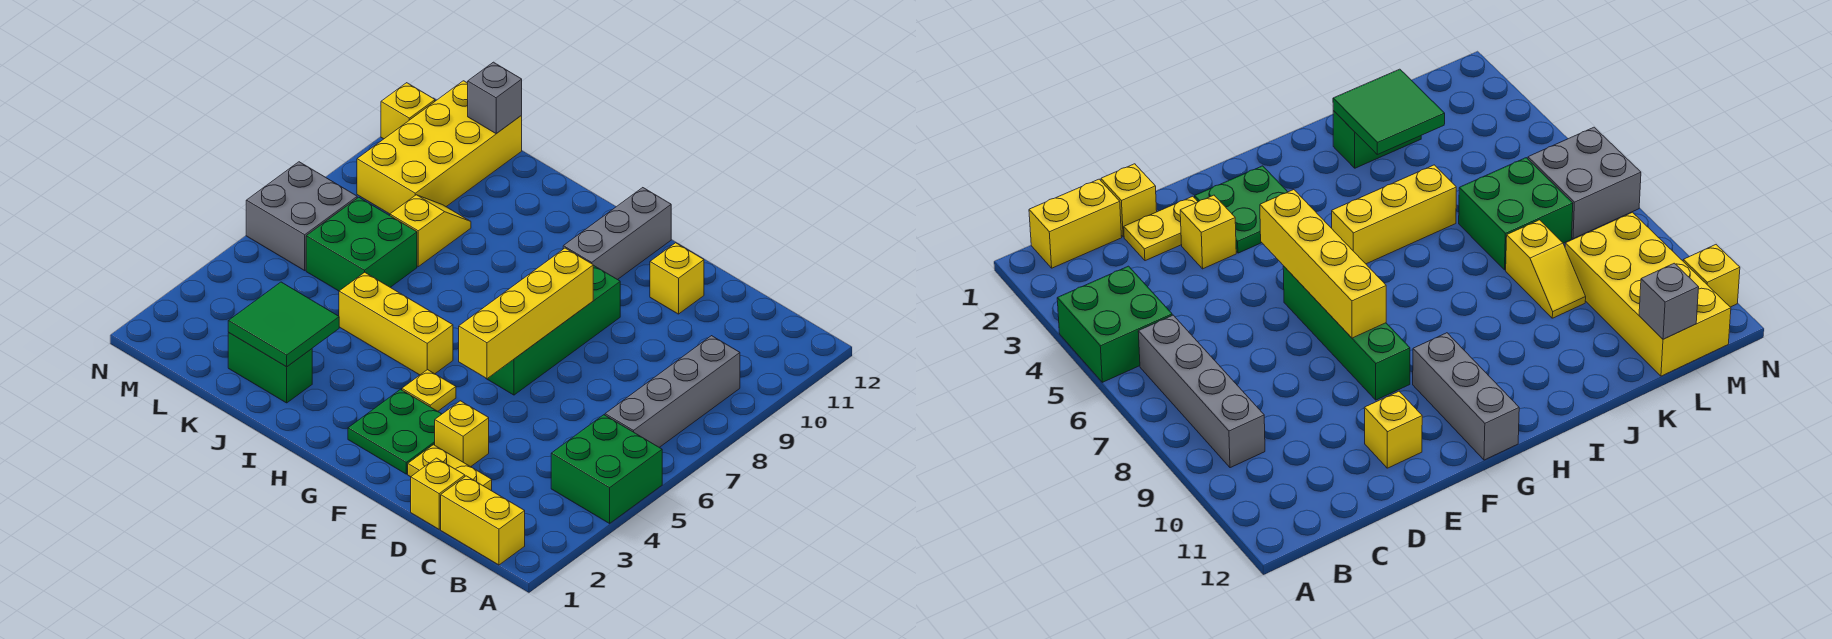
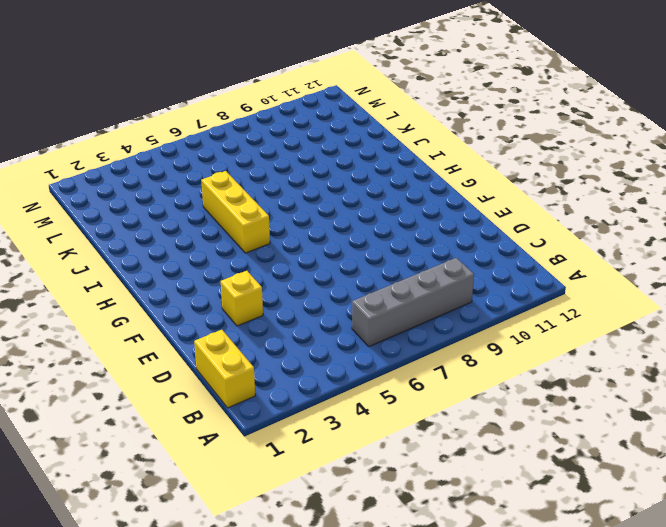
none -> green 2x2 brick [551,415,662,523]
none -> yellow 1x1 brick [411,458,465,529]
none -> yellow 1x2 plate [408,445,492,491]

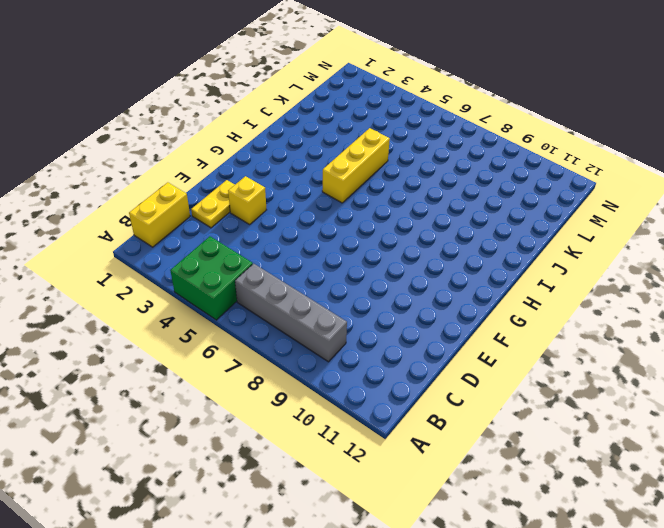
none -> yellow 1x1 brick [411,458,465,529]
none -> yellow 1x1 brick [650,243,704,314]
none -> green 2x2 plate [348,389,441,474]

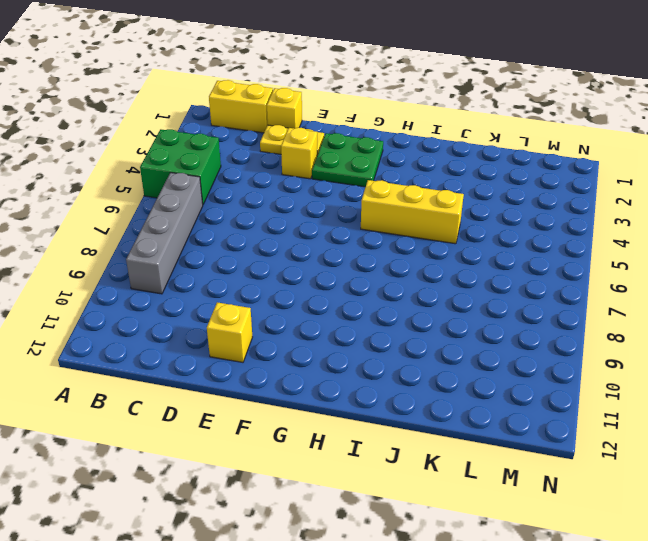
none -> green 1x4 brick [486,265,620,395]
none -> yellow 1x1 plate [402,370,456,411]
none -> grey 1x3 brick [563,188,671,280]

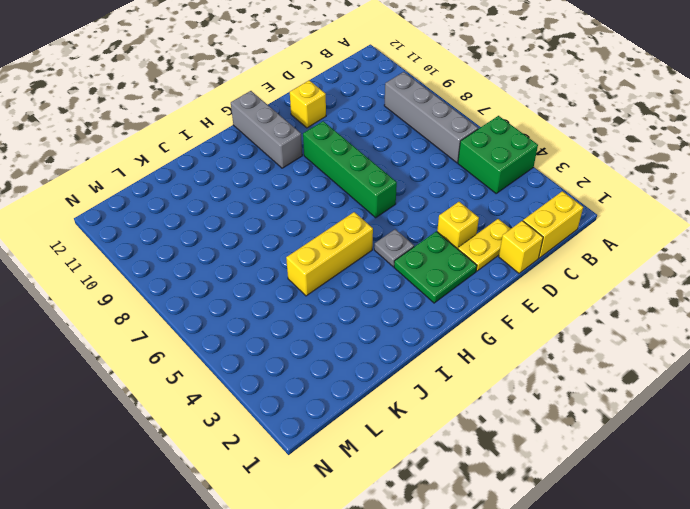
grey 1x1 plate [374,229,414,267] -> yellow 1x1 plate [402,370,456,411]
none -> green 1x2 brick [228,333,312,403]
none -> green 2x2 brick [306,197,417,291]
none -> yellow 1x2 slope [390,195,471,267]

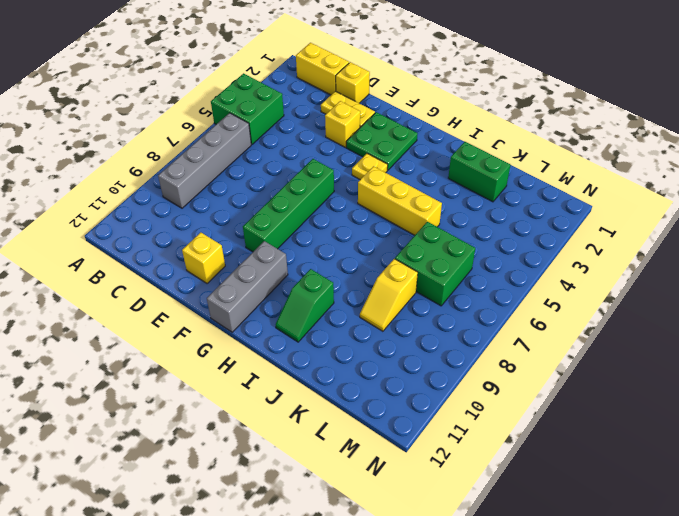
green 1x2 slope [276,269,334,342] -> none
none -> yellow 2x4 brick [357,81,522,214]
none -> grey 2x2 brick [246,162,357,270]
none -> yellow 1x1 brick [381,83,435,139]

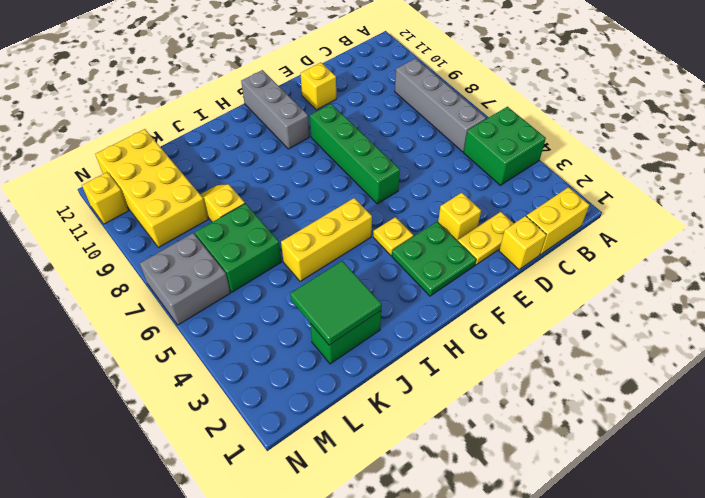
none -> yellow 1x4 brick [459,248,593,379]
none -> grey 1x1 brick [468,62,522,134]

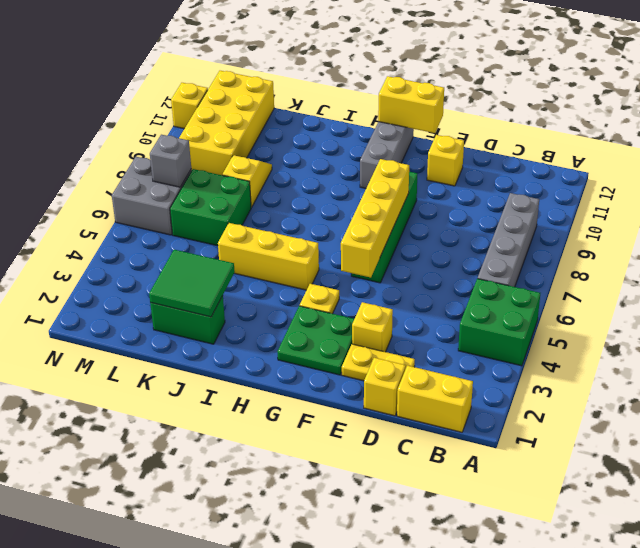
yellow 1x2 brick [378,76,444,133] -> none
grey 1x1 brick [150,135,191,187] -> grey 1x1 brick moved to [468,62,522,134]

